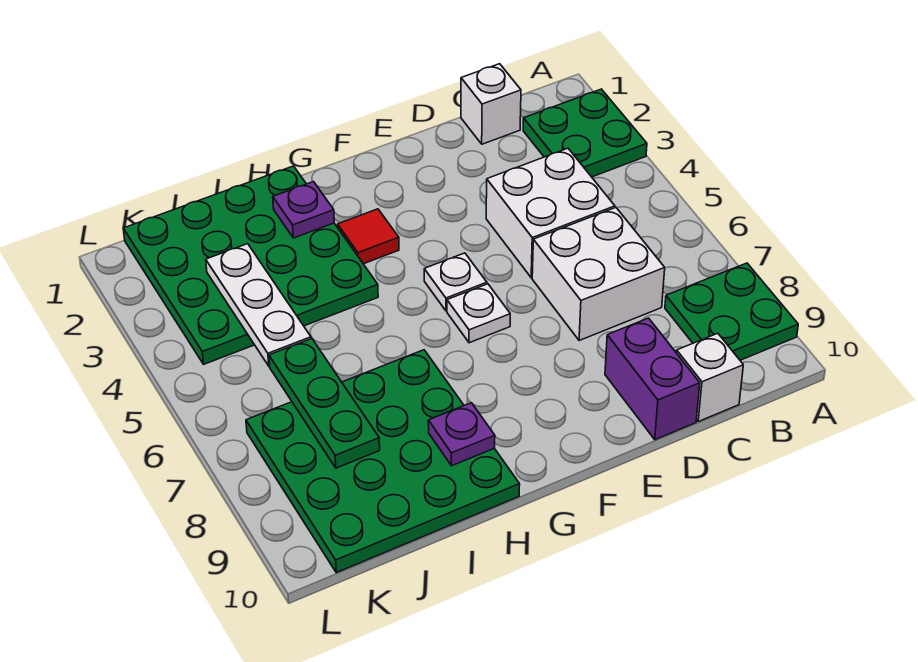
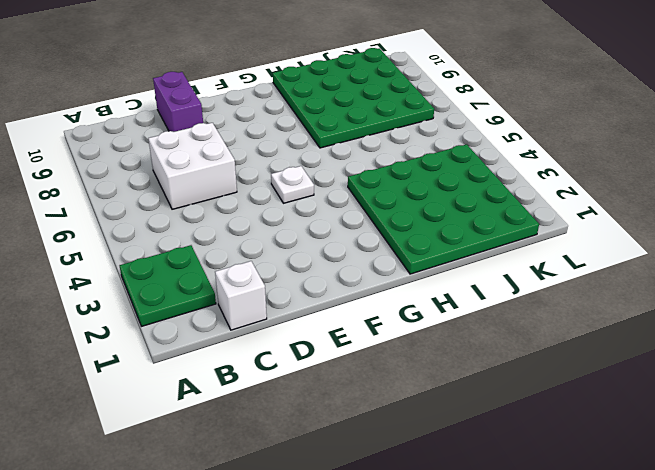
none -> green 2x2 plate [665,263,798,360]
none -> white 2x2 brick [486,148,615,278]
none -> white 1x1 brick [677,333,743,421]

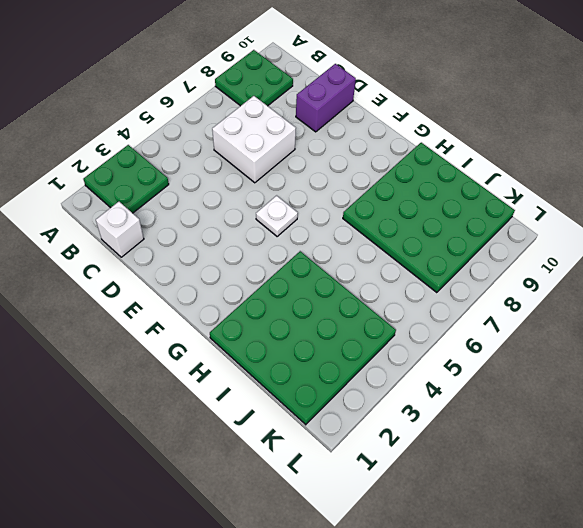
none -> white 2x2 brick [486,148,615,278]
none -> white 1x1 brick [677,333,743,421]
none -> white 1x1 plate [447,284,510,343]

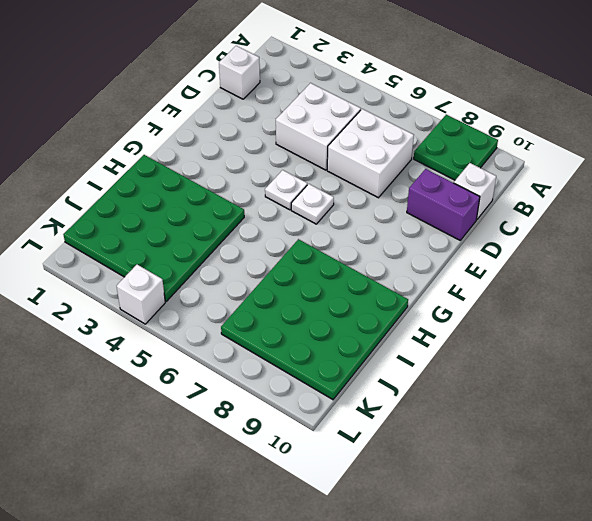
white 1x1 brick [117,264,165,324] -> none
none -> green 2x2 plate [523,89,647,177]
none -> red 1x1 tile [338,209,399,264]
none -> purple 1x1 plate [273,182,334,238]

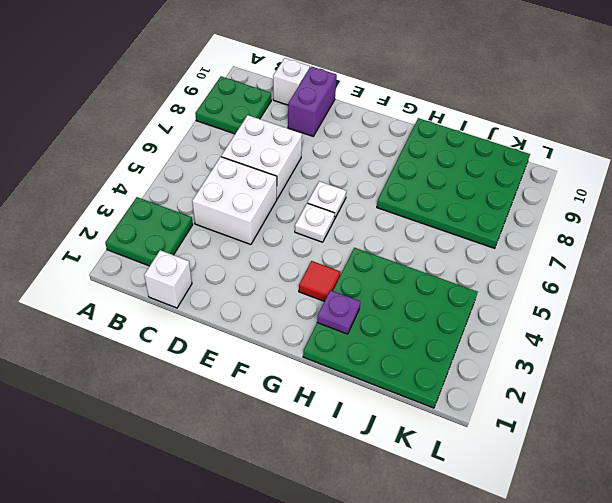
none -> purple 1x1 plate [428,403,495,466]
none -> white 1x3 plate [206,244,311,366]
none -> green 1x3 plate [269,339,380,468]

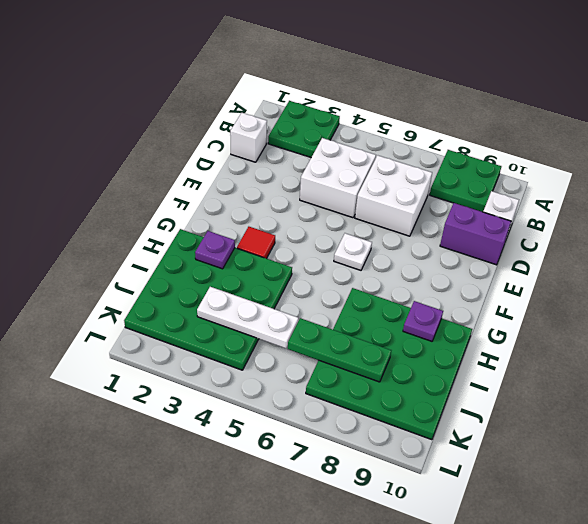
none -> white 1x1 plate [424,253,487,311]

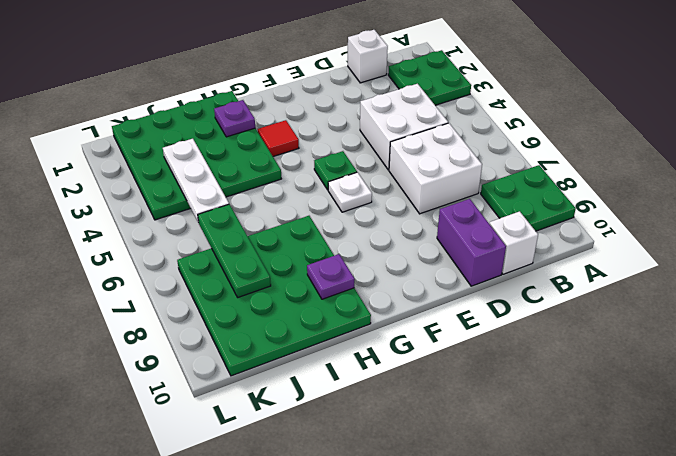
green 1x1 plate [314,151,357,190] -> white 1x1 plate [424,253,487,311]

